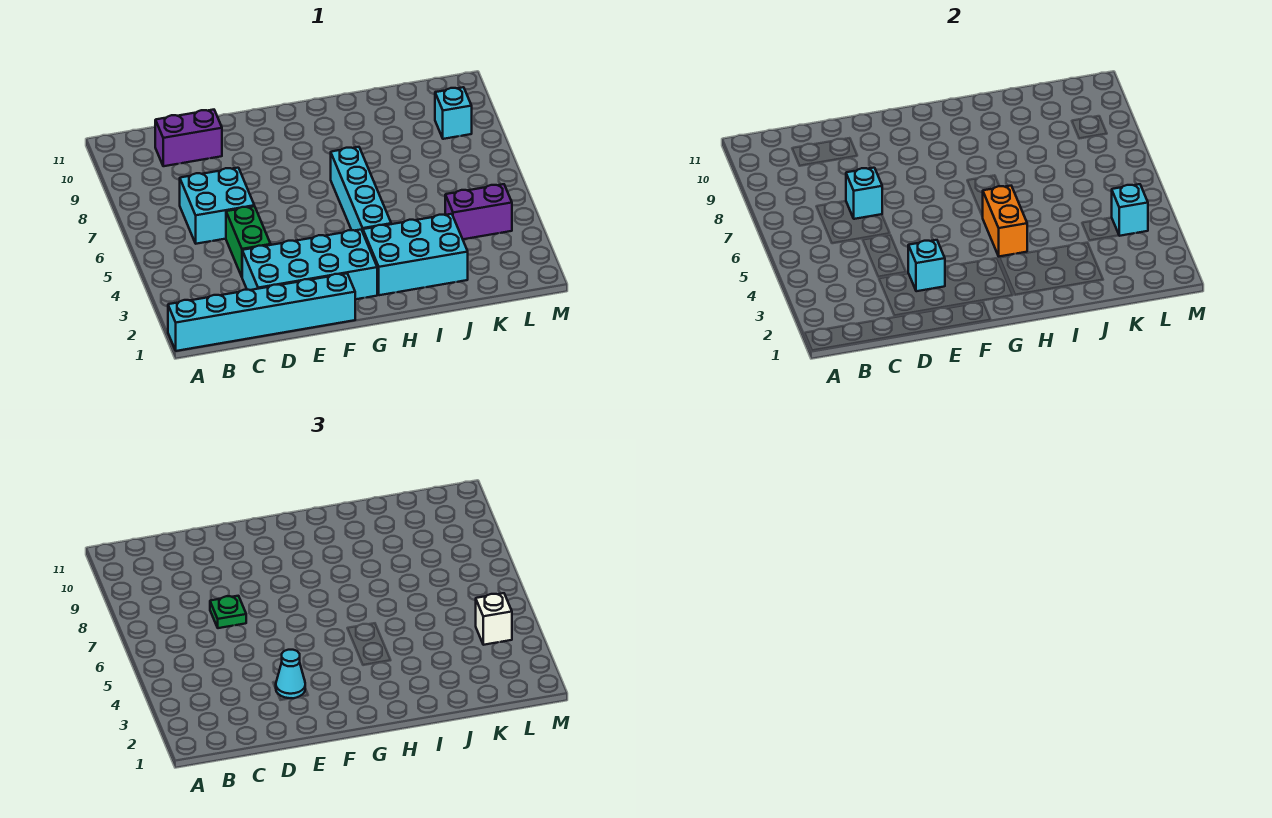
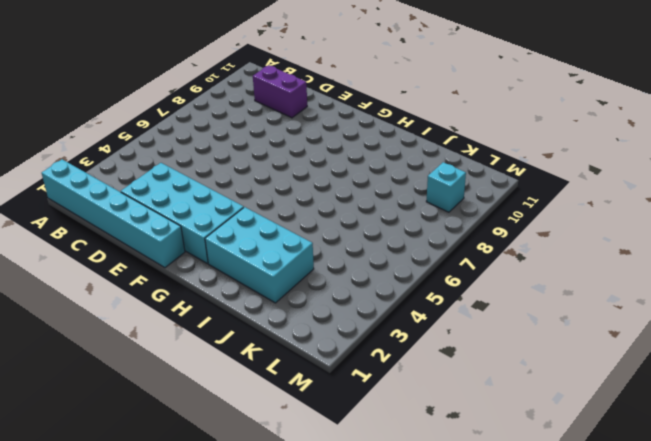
none -> cyan 2x2 brick [180,168,254,244]
none -> green 1x2 brick [226,206,271,277]
none -> cyan 1x4 brick [331,147,391,231]

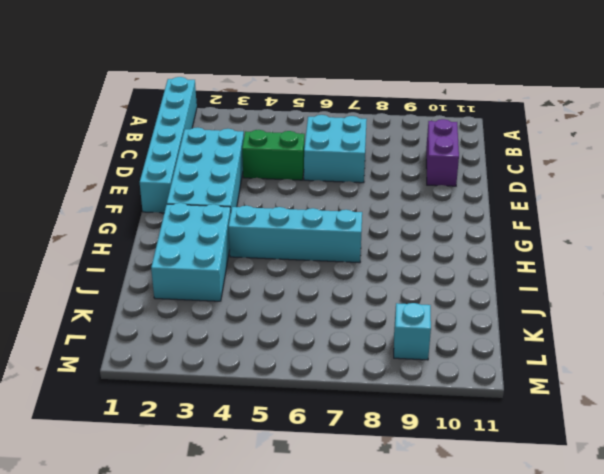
none -> purple 1x2 brick [445,184,512,239]
none -> cyan 1x1 brick [846,168,882,219]
none -> cyan 1x1 brick [908,240,945,291]

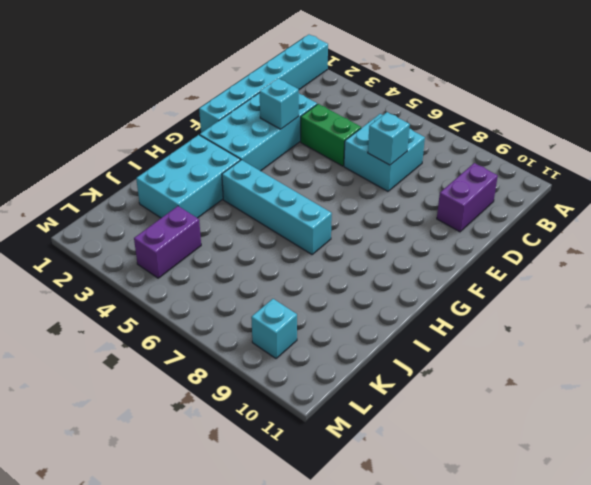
none -> orange 1x2 brick [982,186,1027,257]
none -> cyan 1x1 brick [1112,184,1148,236]
none -> green 1x1 plate [210,596,246,628]

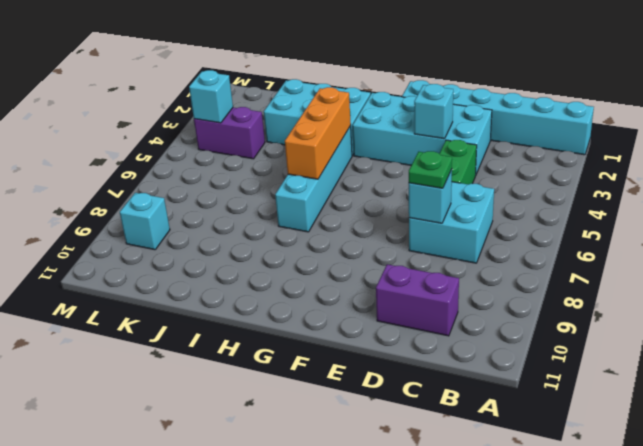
orange 1x3 brick [285,87,351,179] -> orange 1x2 brick [982,186,1027,257]
none -> cyan 1x1 cone [276,650,305,698]
none -> white 1x1 brick [476,593,512,645]

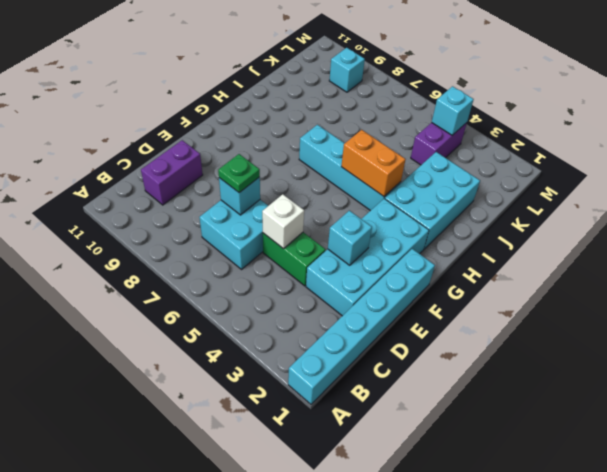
white 1x1 brick [262,194,304,249] -> white 1x1 brick moved to [476,593,512,645]
none -> cyan 1x1 cone [276,650,305,698]

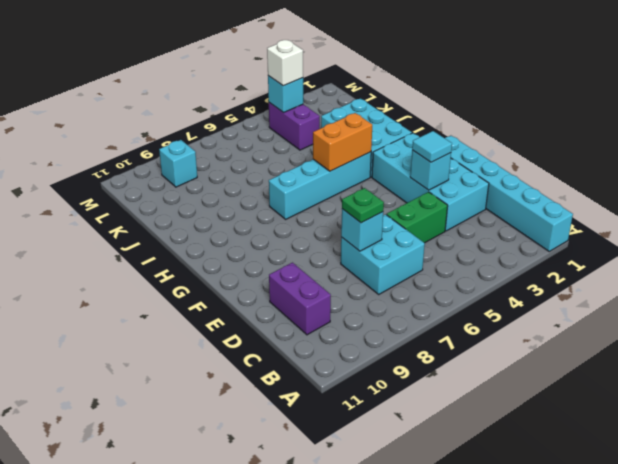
cyan 1x1 tile [412,131,452,162] -> cyan 1x1 cone [276,650,305,698]

